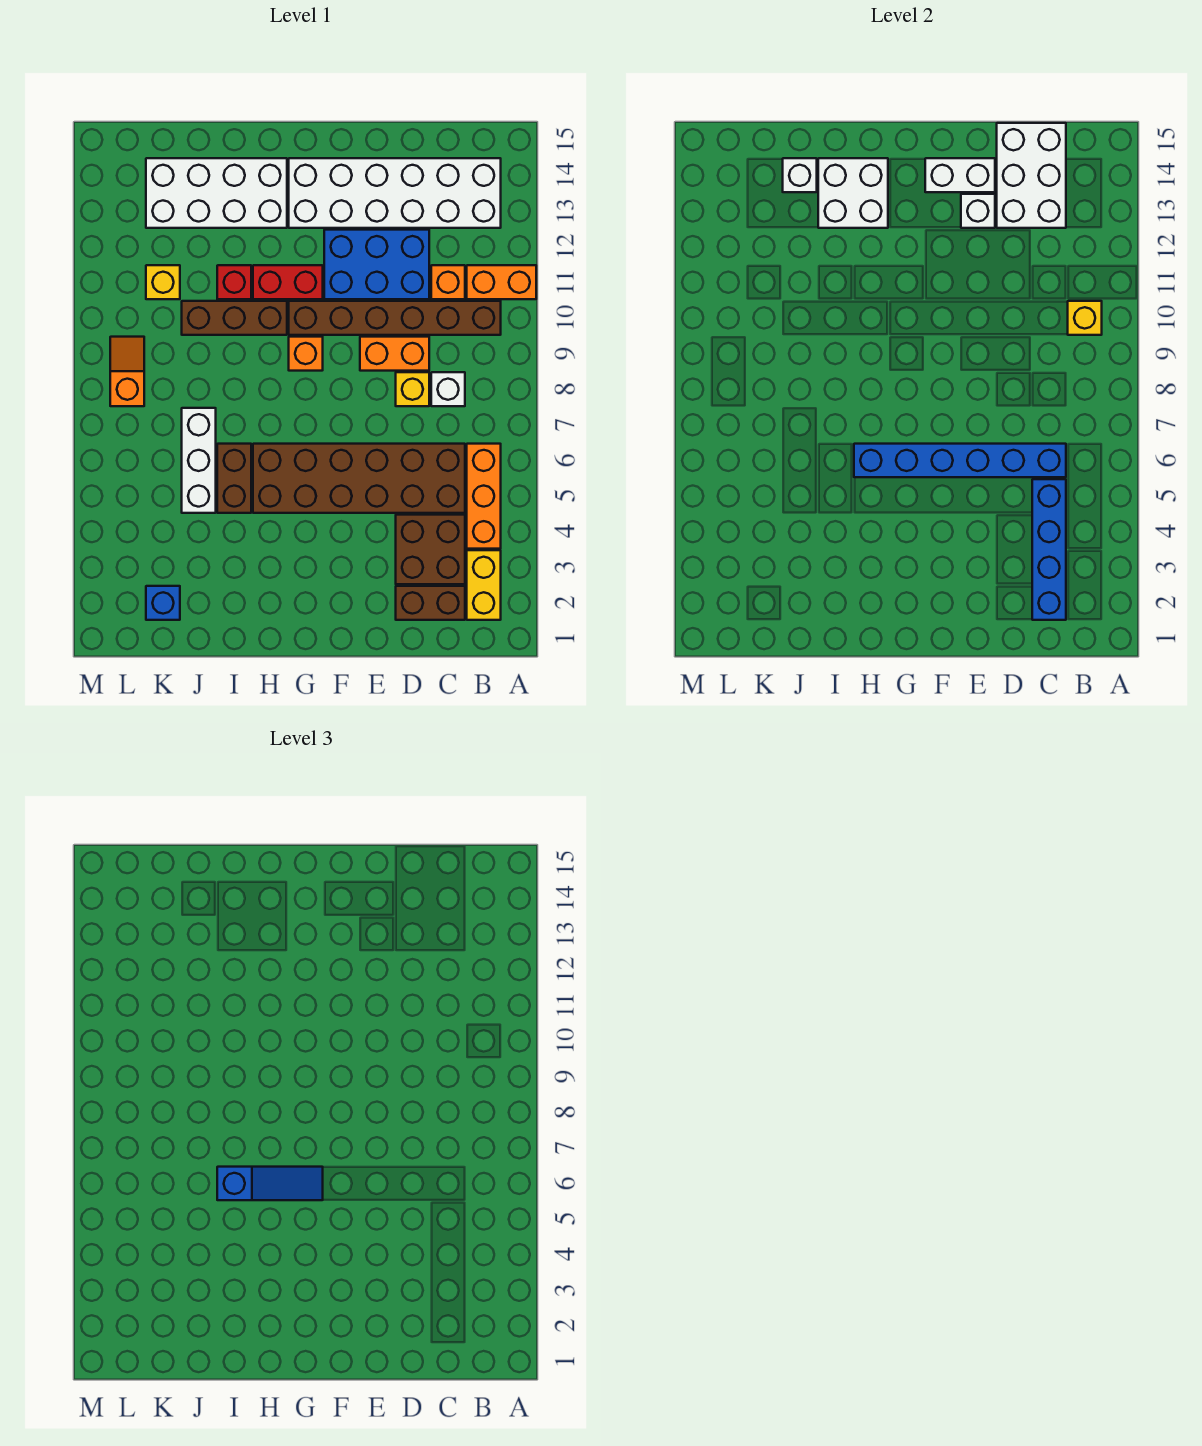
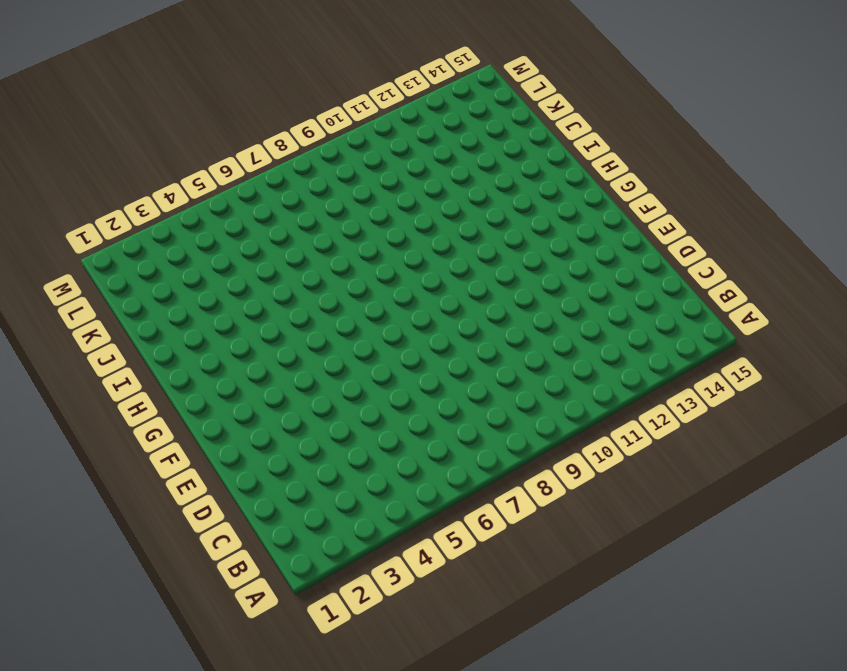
none -> orange 1x2 brick [467,265,536,299]
none -> yellow 1x2 brick [467,550,501,620]
none -> orange 1x3 brick [467,444,501,549]
none -> brown 1x6 brick [289,301,501,335]

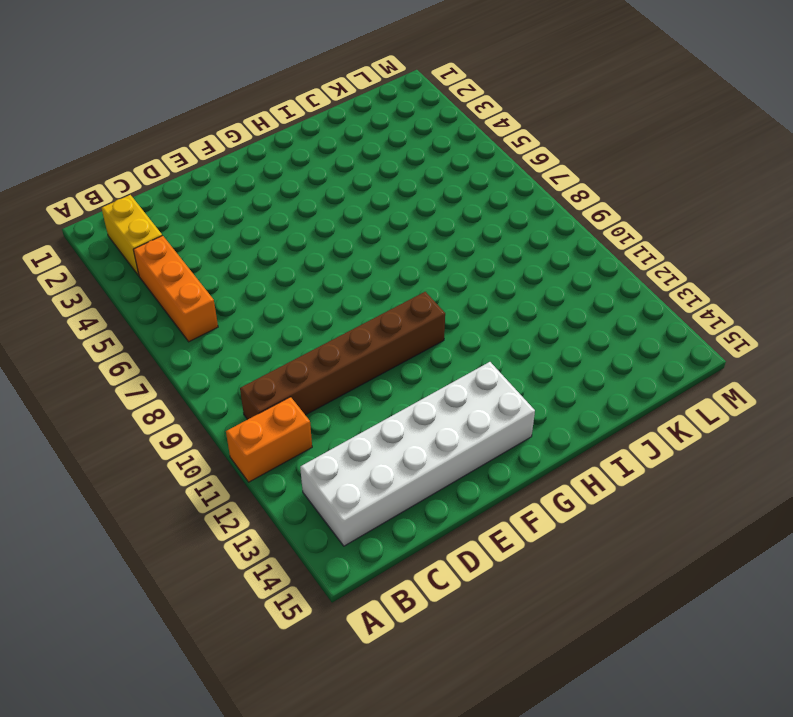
none -> brown 1x2 brick [396,586,465,620]
none -> brown 2x2 brick [396,515,465,584]
none -> brown 2x6 brick [253,444,465,513]
none -> white 1x1 brick [431,372,465,406]

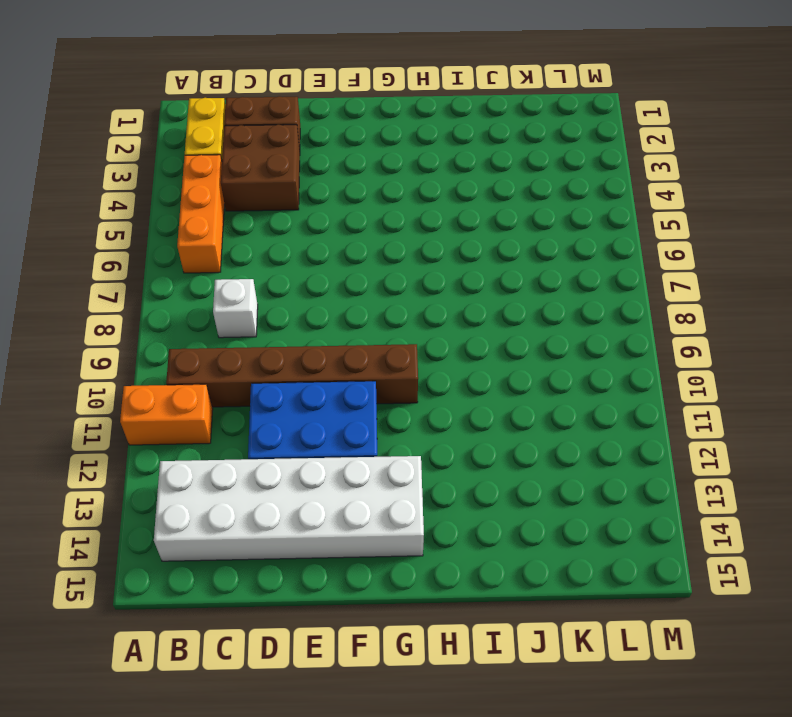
none -> brown 2x6 brick [253,444,465,513]
none -> orange 1x1 brick [431,265,465,299]
none -> yellow 1x1 brick [396,372,429,406]
none -> orange 1x2 brick [360,337,429,371]

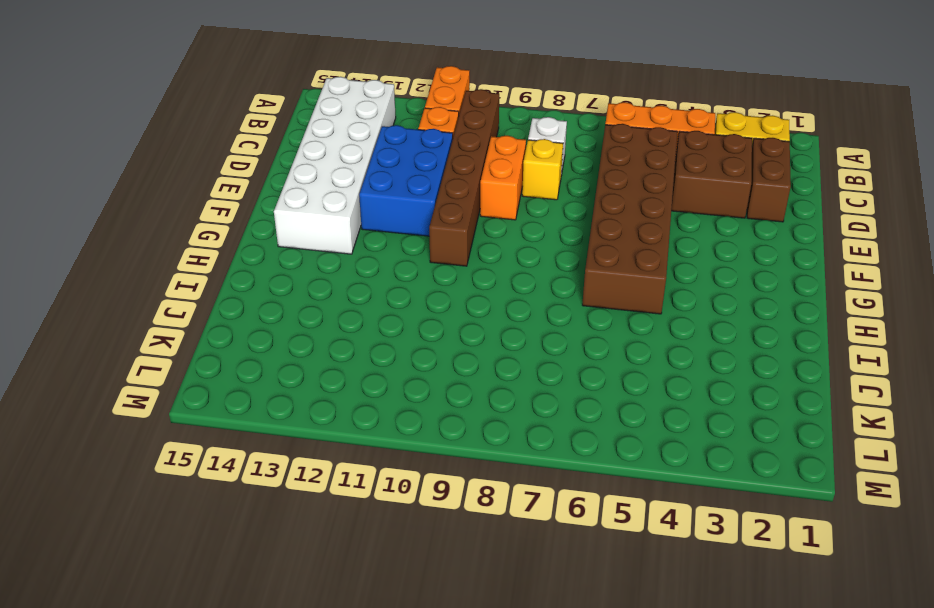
none -> orange 1x1 brick [289,337,323,371]
none -> red 1x2 brick [253,265,323,299]
none -> brown 1x3 brick [182,301,287,335]
none -> white 2x4 brick [146,158,287,228]

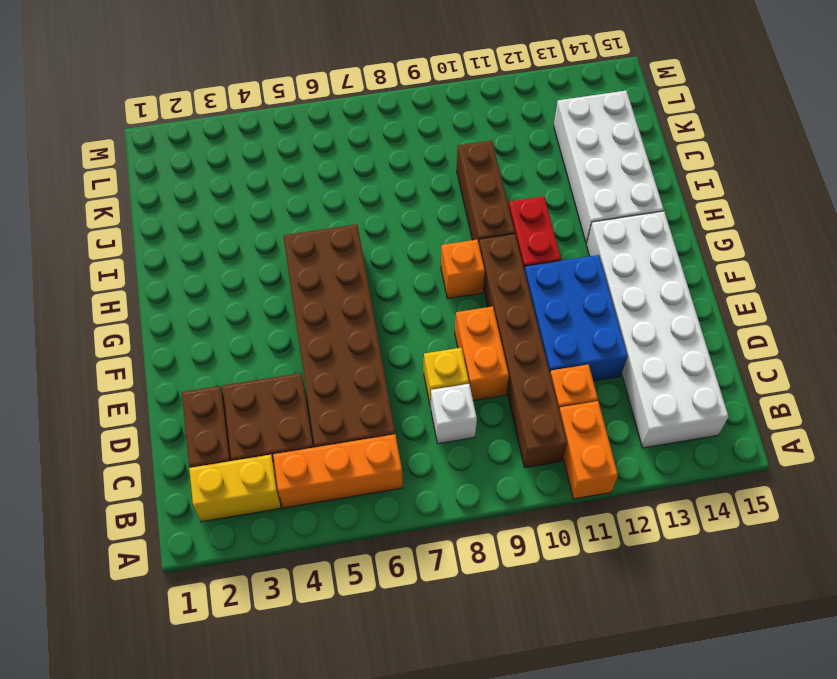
none -> brown 1x2 brick [217,444,251,513]
none -> red 1x1 brick [217,265,251,299]
none -> white 1x3 brick [182,408,216,513]
none -> blue 1x1 brick [146,586,180,620]

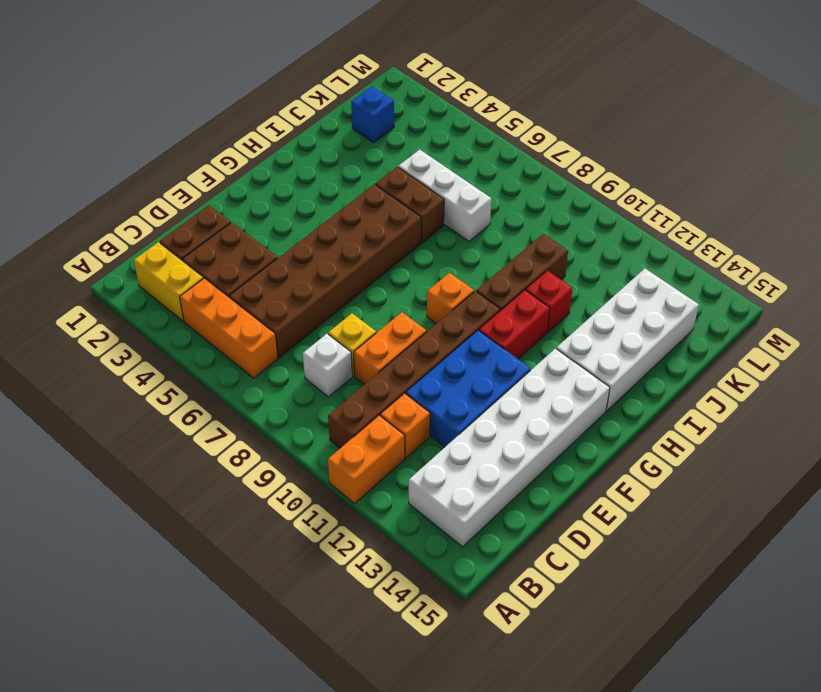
none -> yellow 1x1 brick [146,265,180,299]
none -> orange 1x2 slope [110,337,144,406]
none -> yellow 1x1 brick [1068,301,1102,335]
none -> blue 1x4 brick [1032,479,1066,620]

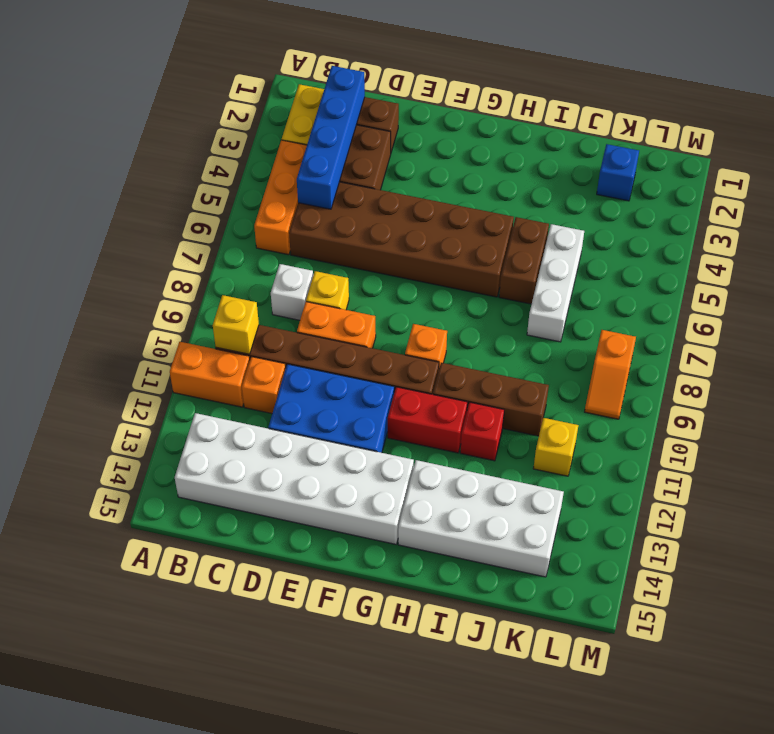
none -> blue 1x6 brick [854,444,1066,477]
none -> white 2x3 brick [997,123,1066,228]
none -> white 1x1 brick [961,194,995,228]
none -> white 1x2 brick [925,158,995,192]

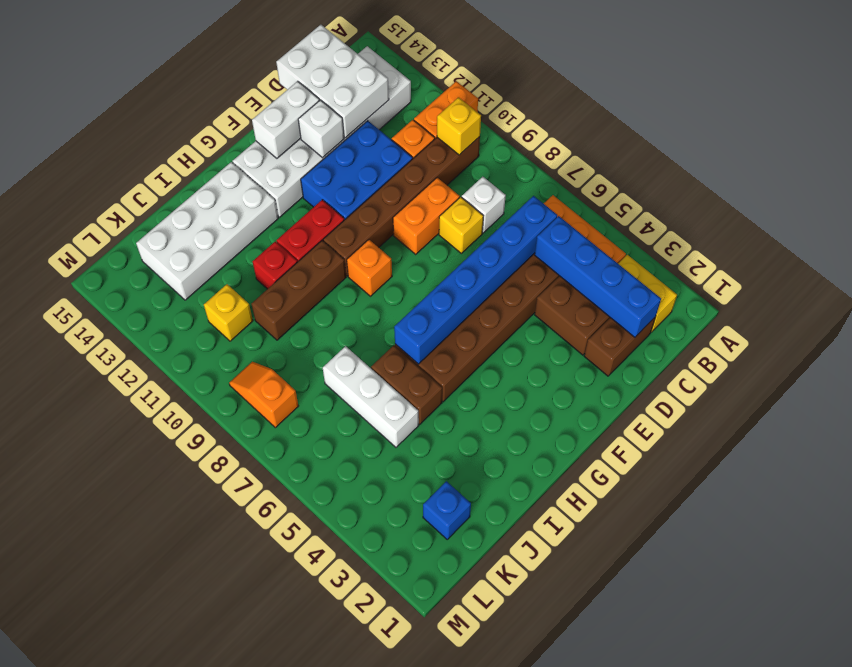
none -> white 2x2 brick [818,158,888,228]
none -> white 1x1 brick [783,158,817,192]
none -> blue 1x3 slope [217,1167,323,1200]

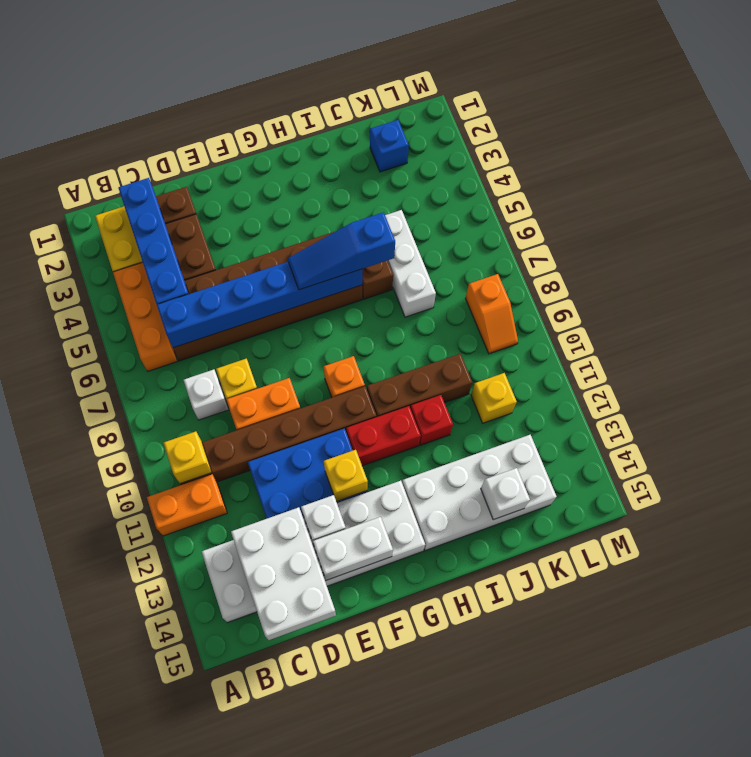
yellow 1x1 brick [324,450,368,502] -> none
none -> orange 1x1 brick [431,265,465,299]
none -> white 2x2 brick [818,158,888,228]

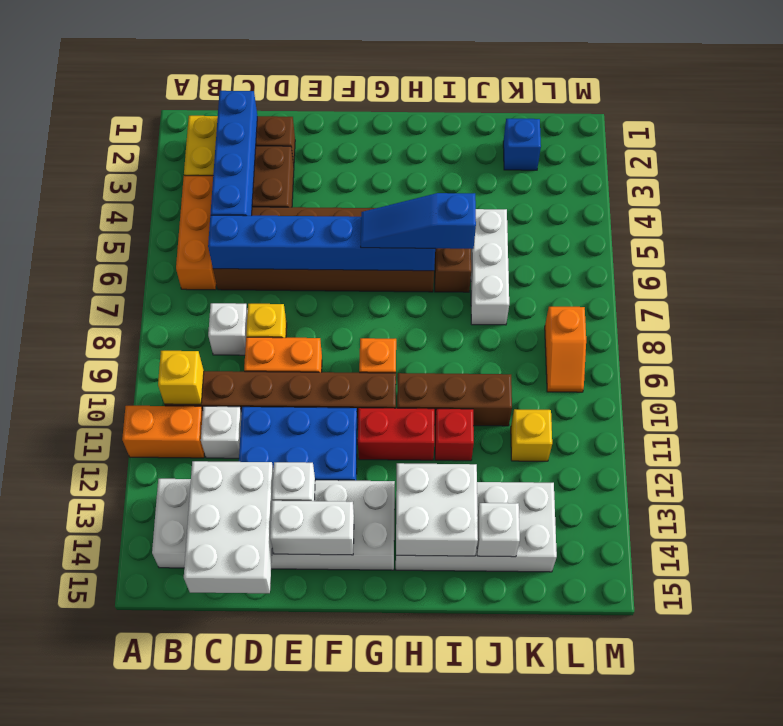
white 1x1 brick [201,406,242,458] -> orange 1x1 brick [431,265,465,299]

